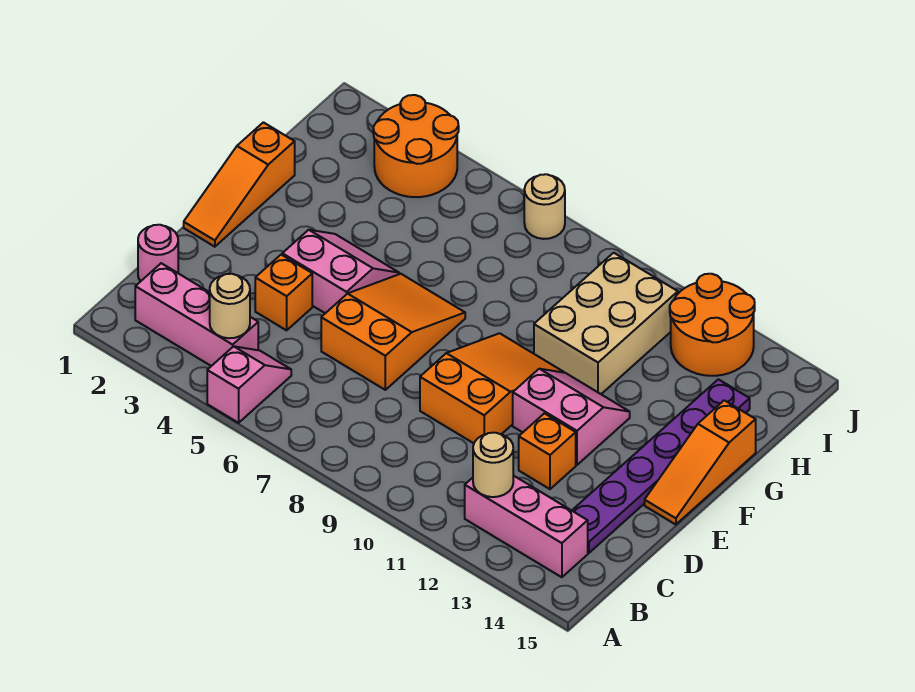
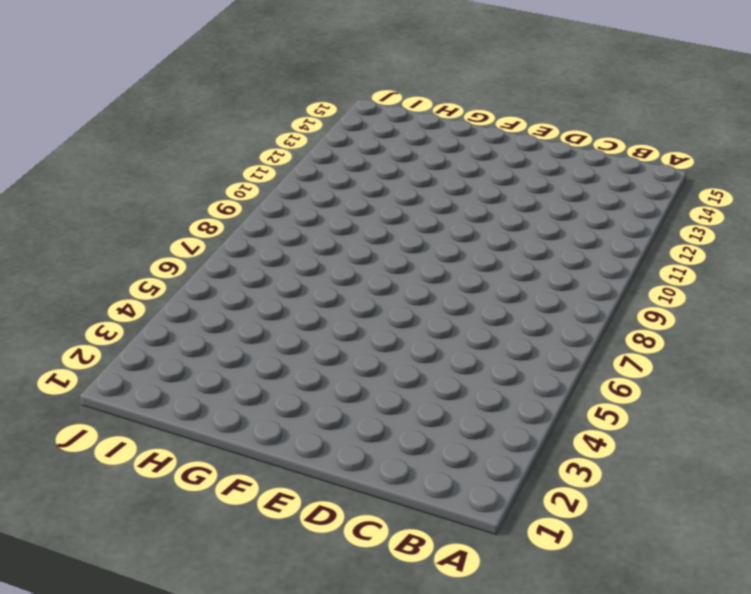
none -> pink 1x2 slope [207,346,291,423]
none -> pink 1x3 brick [135,263,258,366]
none -> pink 1x3 brick [465,476,588,577]

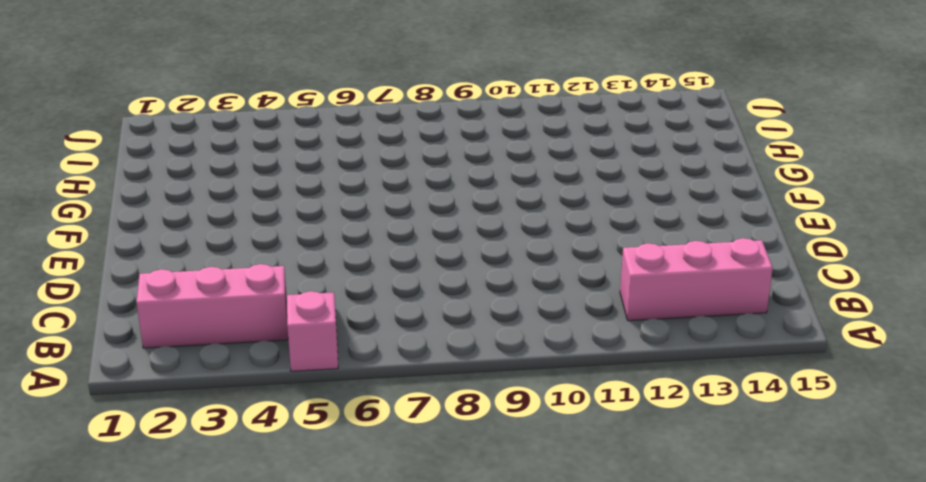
none -> pink 1x1 round brick [138,225,178,282]
none -> purple 1x6 plate [572,379,750,553]
none -> orange 1x1 brick [255,255,312,330]

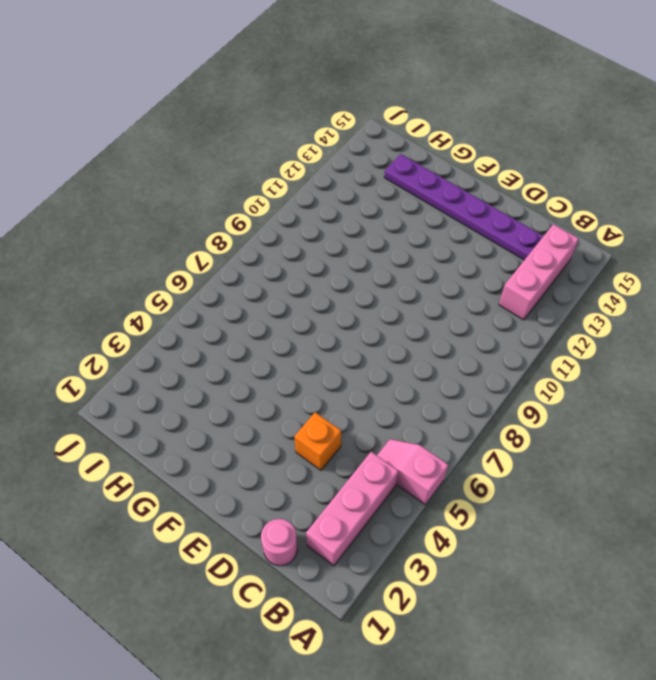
none -> orange 2x3 slope [321,274,465,390]
none -> orange 2x3 slope [420,333,564,443]
none -> orange 1x1 brick [519,413,576,489]

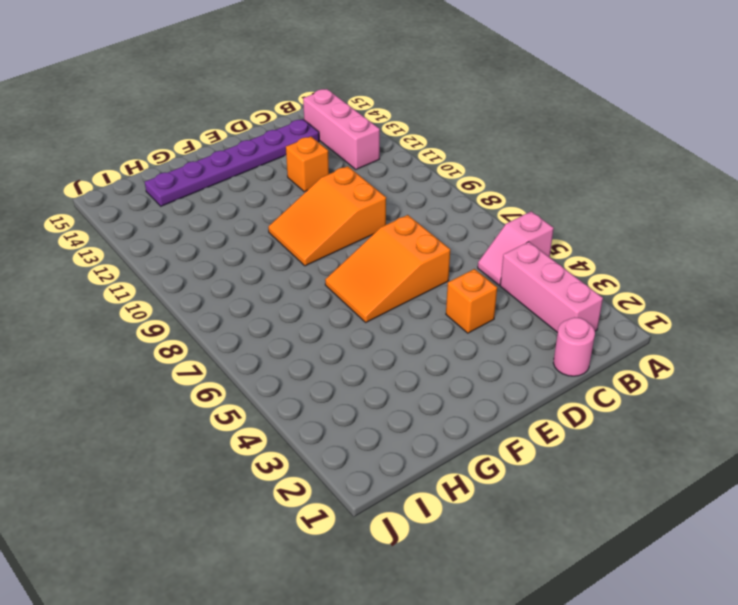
none -> orange 1x3 slope [184,122,295,247]
none -> pink 2x2 slope [282,230,399,313]
none -> pink 2x2 slope [513,369,630,465]

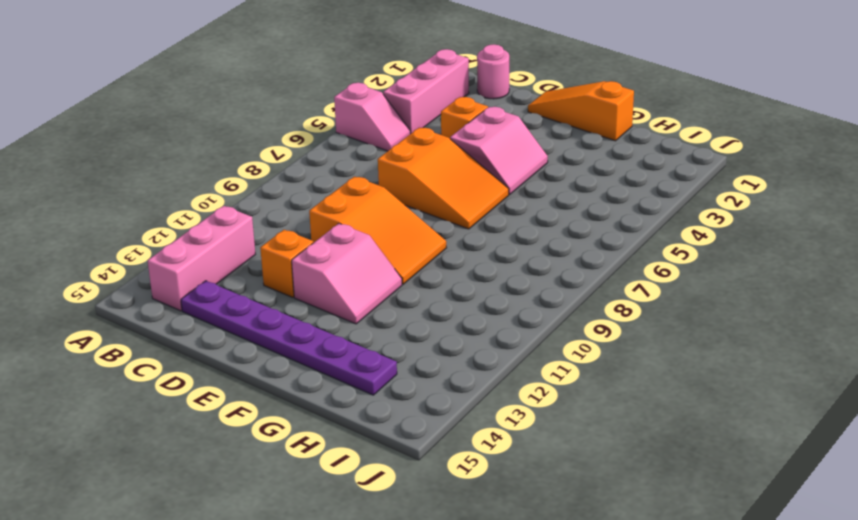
none -> orange 1x3 slope [645,400,756,525]
none -> tan 2x3 brick [534,253,678,394]
none -> orange 2x2 round brick [373,95,459,197]

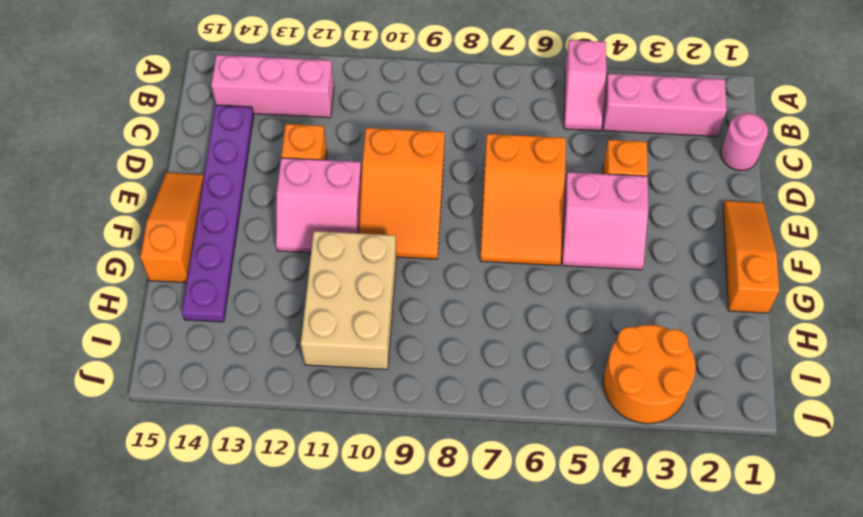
none -> orange 2x2 round brick [670,274,755,376]
none -> tan 1x1 round brick [524,174,565,239]
none -> tan 1x1 round brick [210,274,250,338]

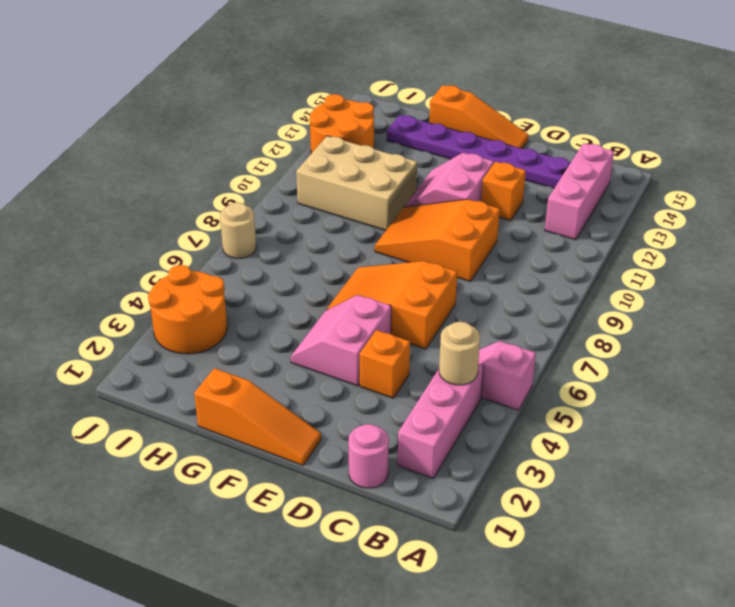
none -> tan 1x1 round brick [473,433,513,497]

